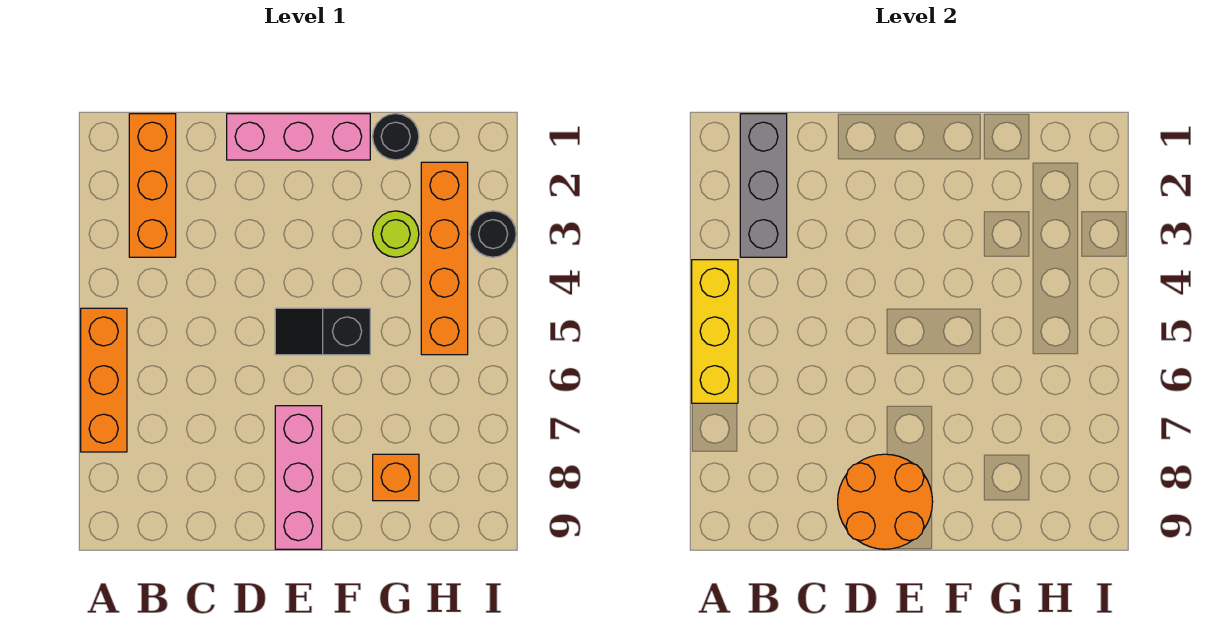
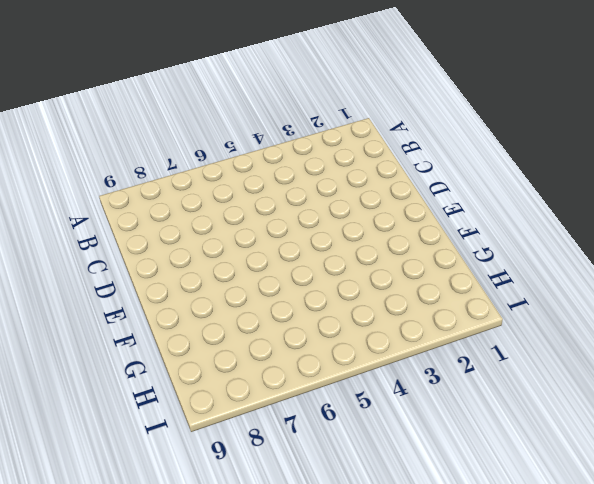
none -> orange 1x3 brick [81,308,127,452]
none -> orange 1x3 brick [129,114,176,257]
none -> pink 1x3 brick [227,114,370,160]

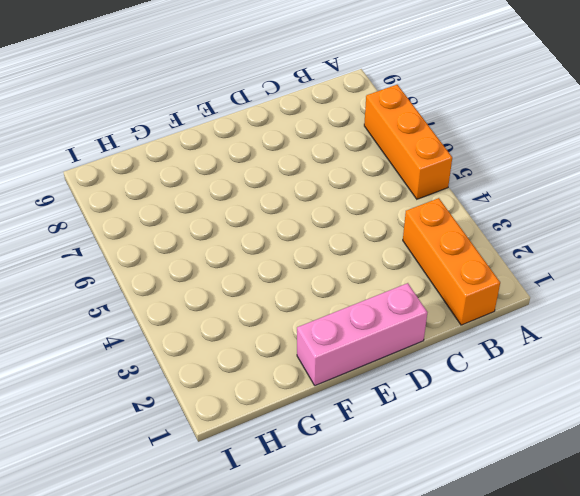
none -> black 1x2 slope [275,308,370,355]
none -> pink 1x3 brick [275,406,322,549]
none -> black 1x1 round brick [373,114,419,160]

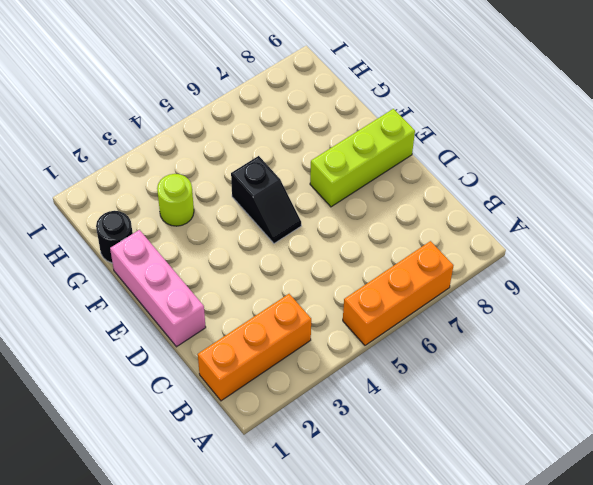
lime 1x3 brick [310,109,415,207] -> pink 1x3 brick [275,406,322,549]
none -> orange 1x1 brick [373,454,419,501]
none -> orange 1x4 brick [421,162,468,355]
none -> black 1x1 round brick [470,211,516,257]

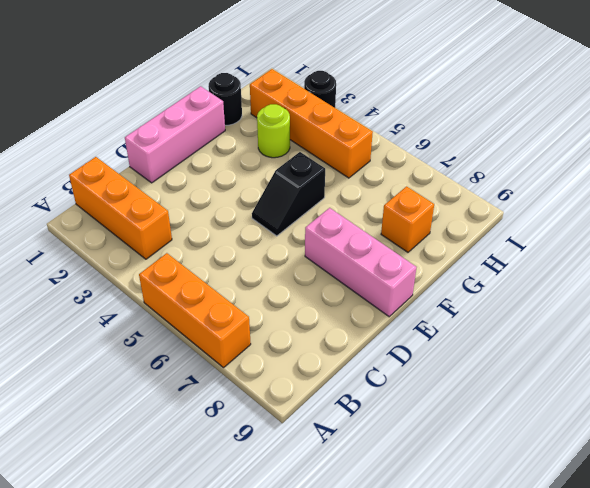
none -> yellow 1x3 brick [692,260,738,403]
none -> grey 1x3 brick [740,114,787,257]
none -> orange 2x2 round brick [838,454,933,549]

